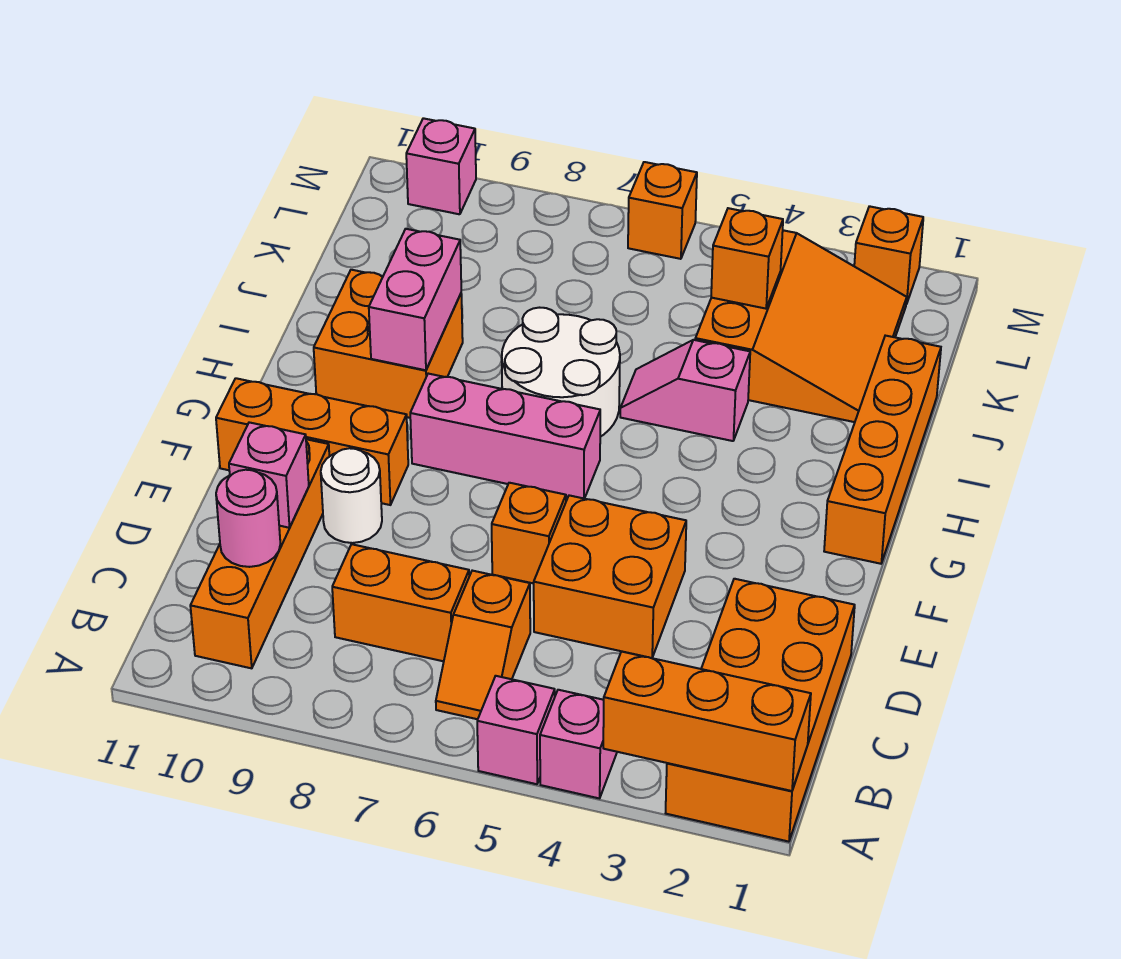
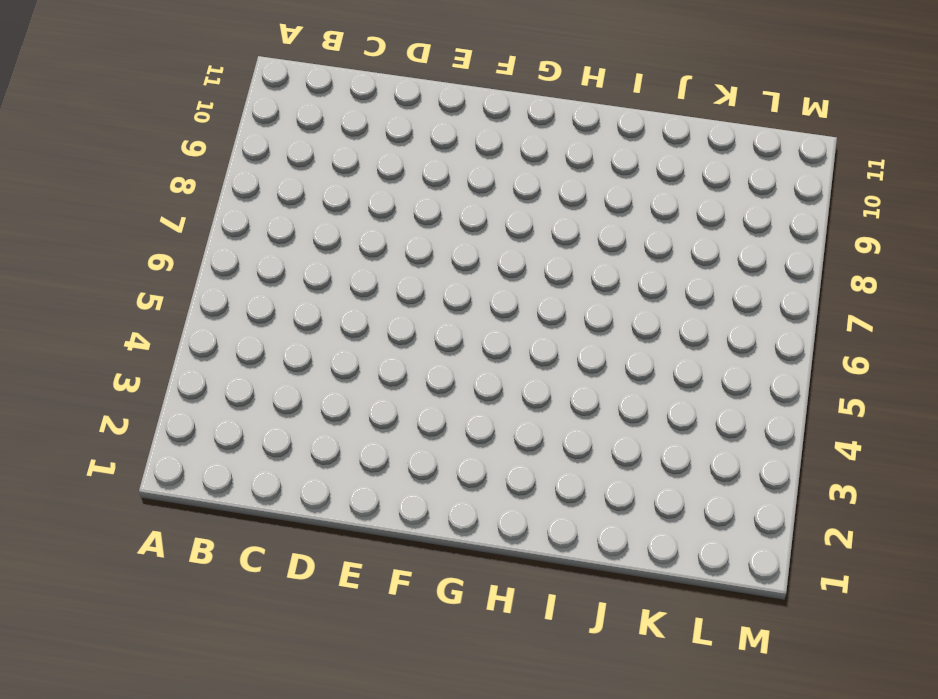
none -> orange 2x4 brick [666,579,855,842]
none -> pink 1x1 brick [540,690,617,798]
none -> pink 1x1 brick [477,676,555,784]

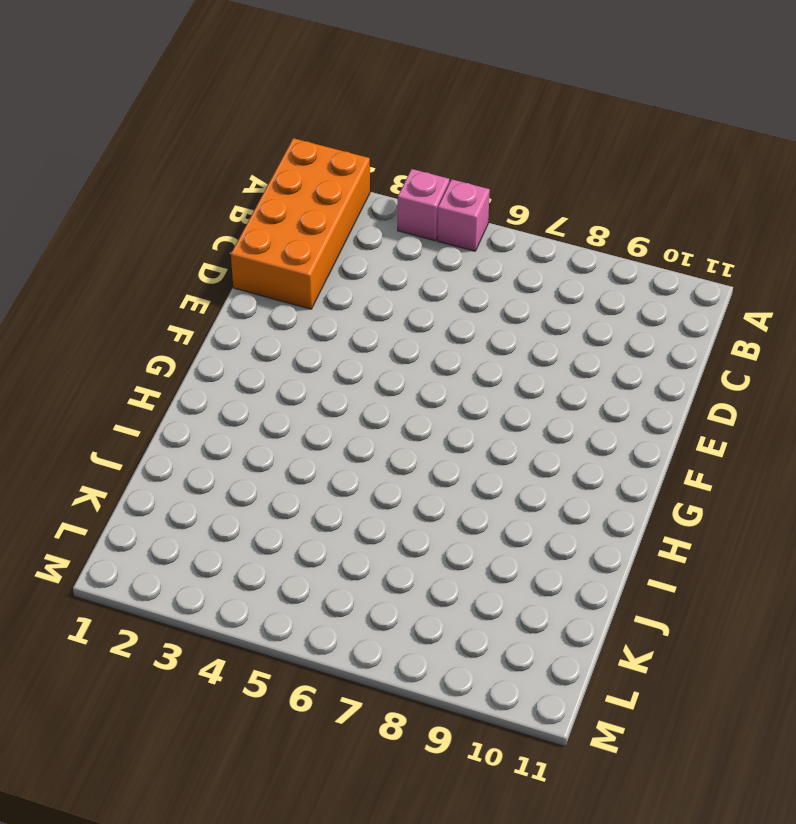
none -> orange 1x2 slope [436,571,530,719]
none -> orange 1x4 brick [190,439,329,668]
none -> orange 1x2 brick [332,544,469,661]

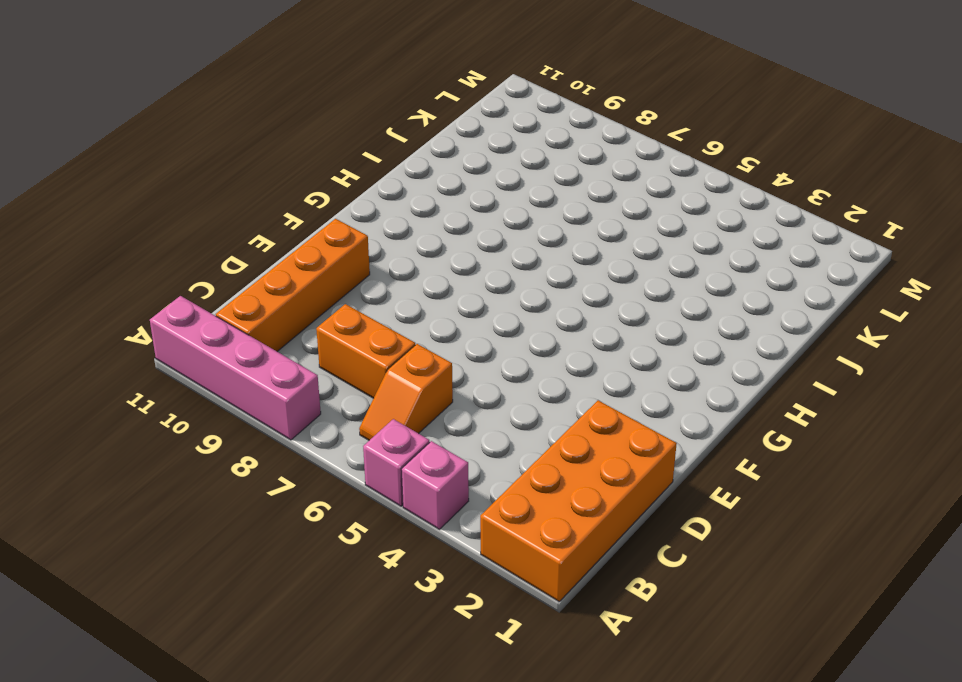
pink 1x4 brick [150,296,321,440] -> none
none -> orange 2x2 brick [534,495,686,658]
none -> orange 1x1 brick [492,483,566,583]
none -> white 1x1 round brick [321,448,382,543]

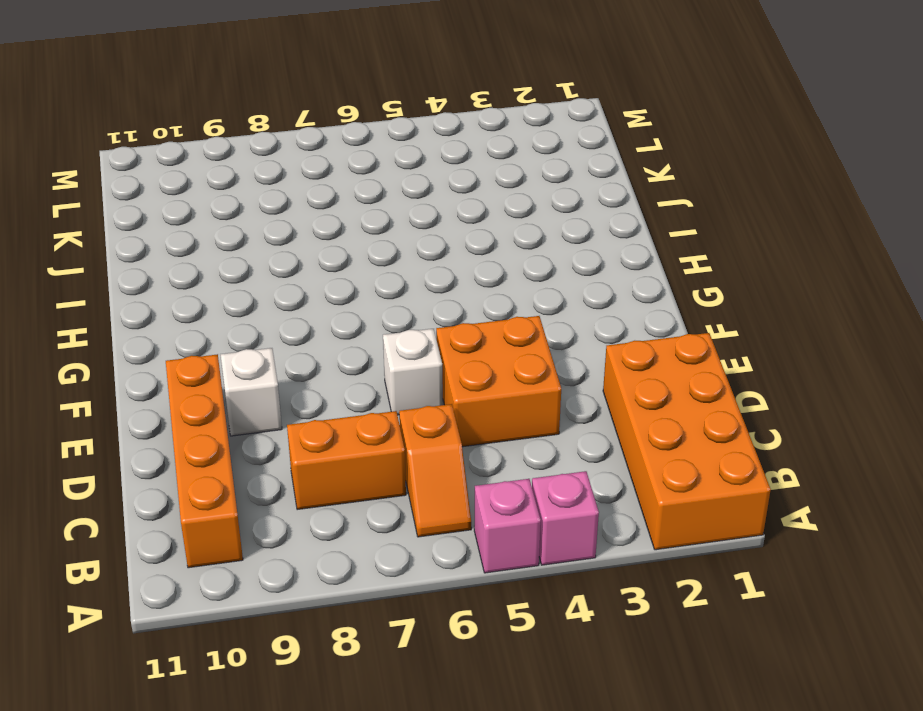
white 1x1 brick [383,329,443,415] -> orange 1x1 brick [492,483,566,583]
white 1x1 brick [221,348,282,436] -> white 1x1 round brick [321,448,382,543]
none -> orange 1x3 brick [216,378,408,505]
none -> orange 1x4 brick [824,336,941,564]
none -> pink 1x3 brick [410,374,600,499]

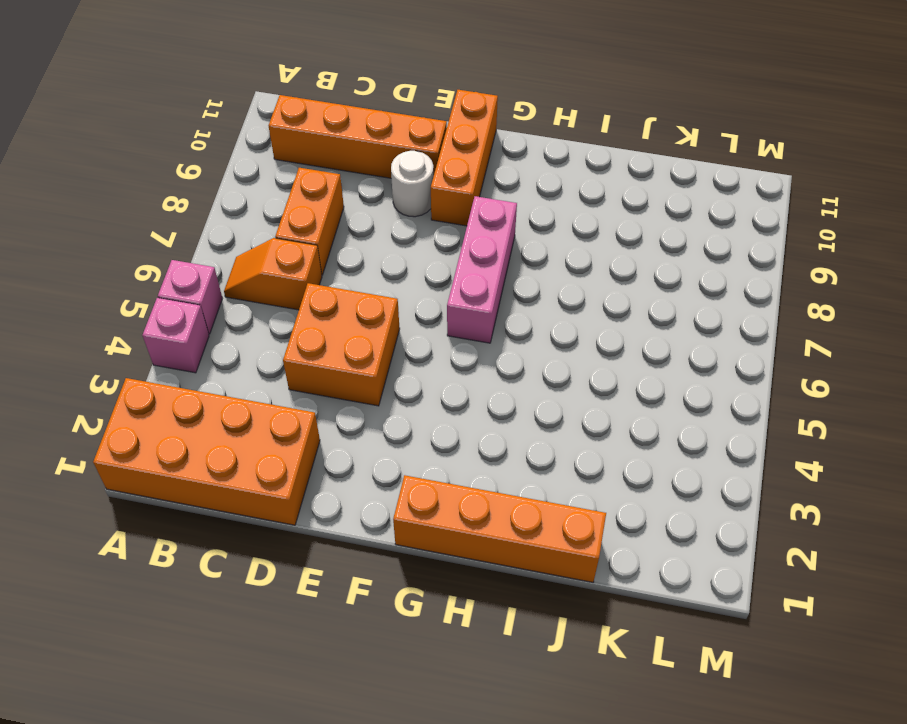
none -> orange 1x1 brick [492,483,566,583]
none -> white 2x2 round brick [502,308,620,437]
none -> orange 2x2 brick [314,270,463,418]

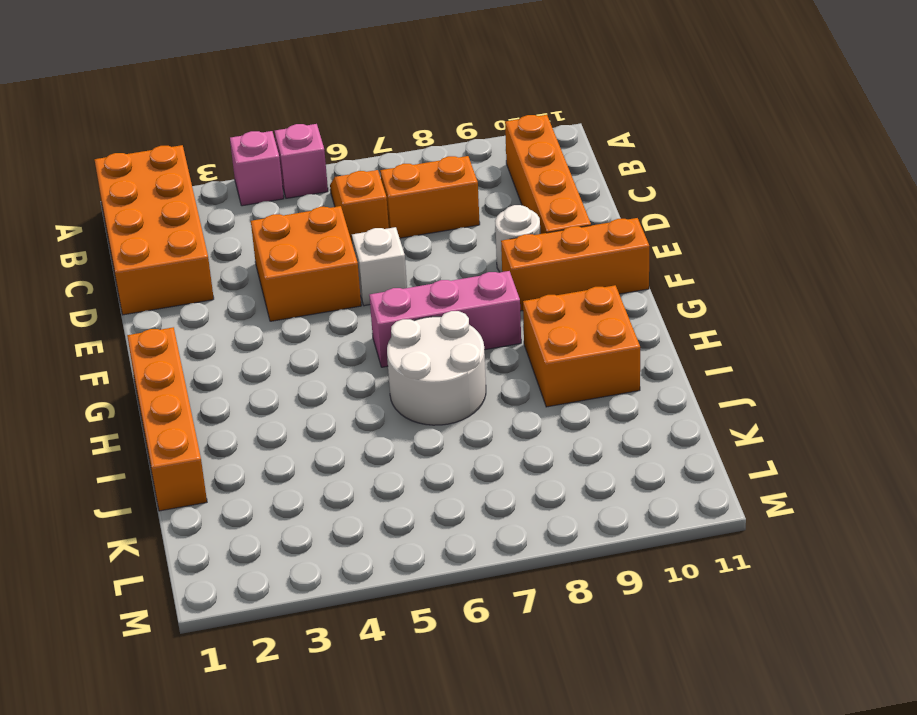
white 1x1 brick [352,227,407,306] -> orange 1x1 brick [492,483,566,583]
none -> pink 1x2 slope [620,340,750,441]
none -> orange 3x3 slope [695,230,907,422]
none -> orange 1x1 brick [854,206,923,304]

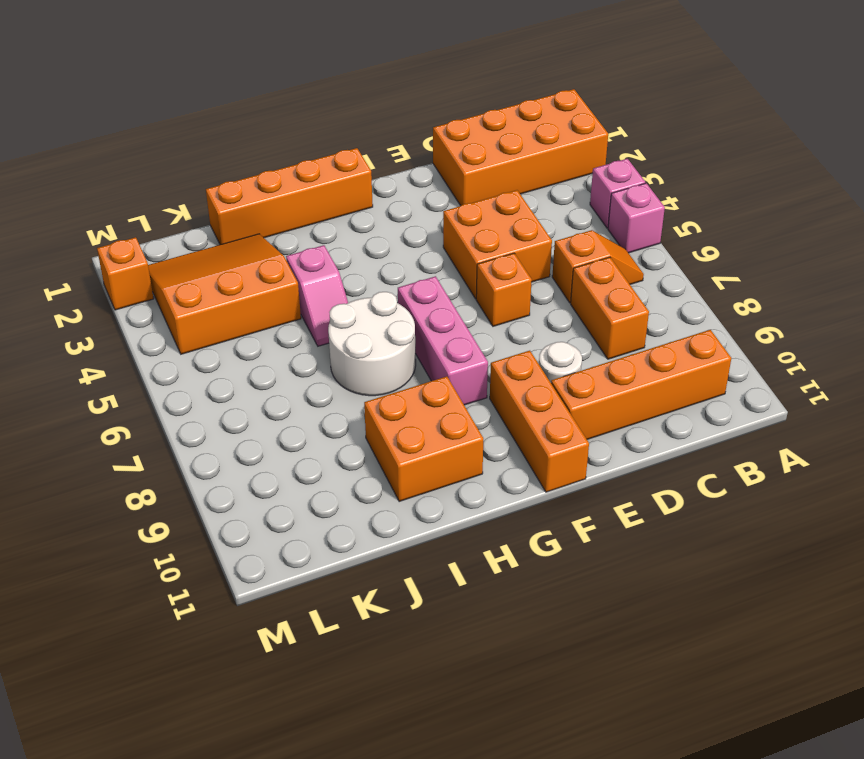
none -> orange 1x1 brick [628,162,697,259]
none -> pink 1x1 brick [406,118,476,214]
none -> orange 1x3 brick [603,651,811,791]

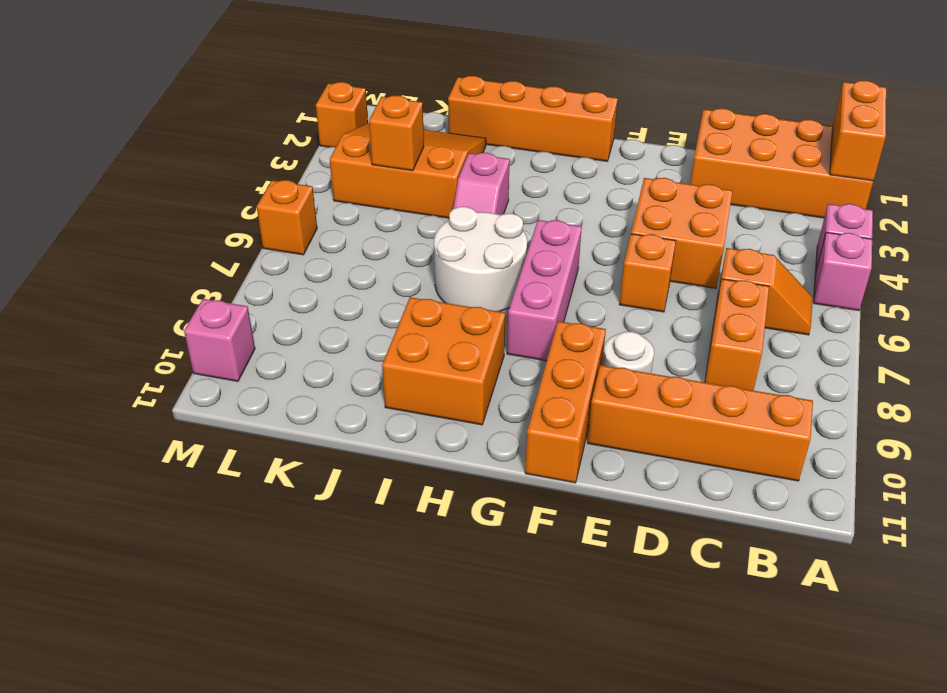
orange 1x2 brick [830,81,886,181] -> orange 1x3 brick [603,651,811,791]
none -> pink 1x1 round brick [216,470,280,567]
none -> pink 1x1 brick [229,422,309,528]
none -> pink 1x2 brick [369,229,461,370]

